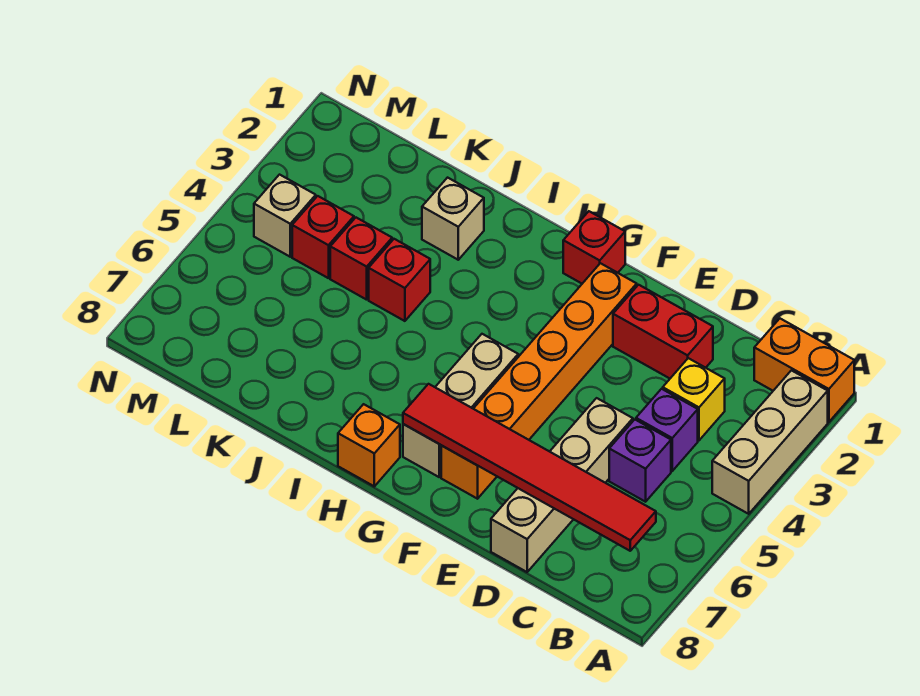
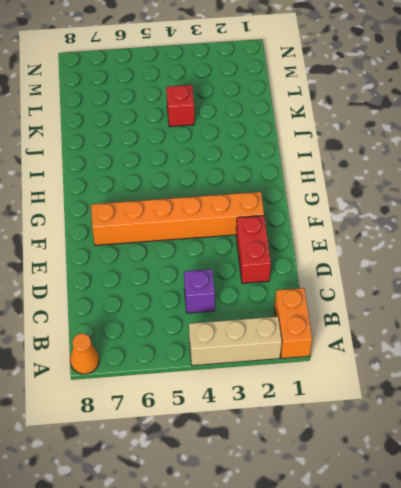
orange 1x1 cone [70,334,99,374] -> none
none -> yellow 1x1 brick [663,358,725,440]
none -> purple 1x1 brick [609,420,671,502]
none -> tan 1x4 brick [491,398,633,572]

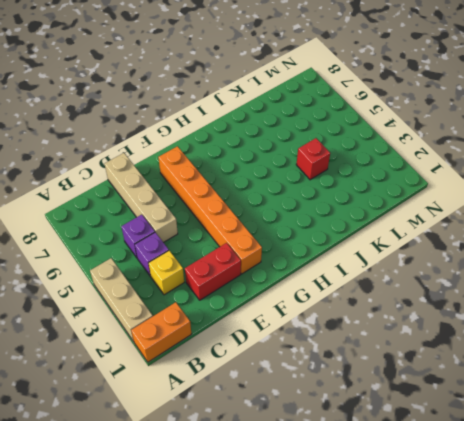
none -> red 1x1 brick [563,211,625,284]
none -> tan 1x3 brick [403,334,518,477]
none -> orange 1x1 brick [338,404,400,486]

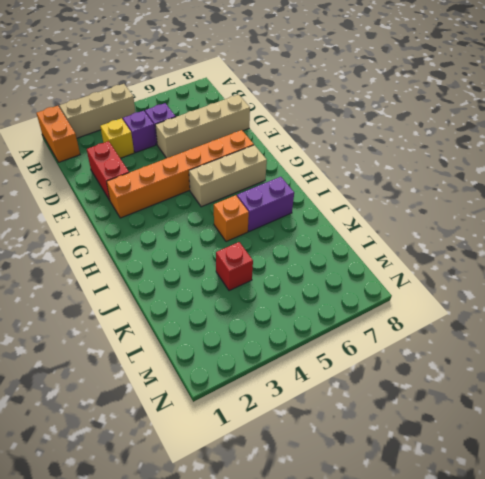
orange 1x1 brick [214,195,249,242] -> orange 1x1 brick moved to [338,404,400,486]
purple 1x2 brick [237,177,294,232] -> none
none -> red 1x1 brick [563,211,625,284]
none -> tan 1x1 brick [422,178,484,260]
none -> red 1x1 brick [369,239,430,321]

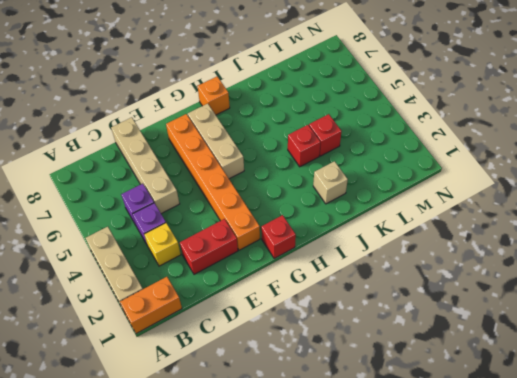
none -> red 1x1 brick [292,196,354,278]
none -> tan 1x1 brick [254,175,316,257]
none -> red 1x6 tile [403,384,656,551]

